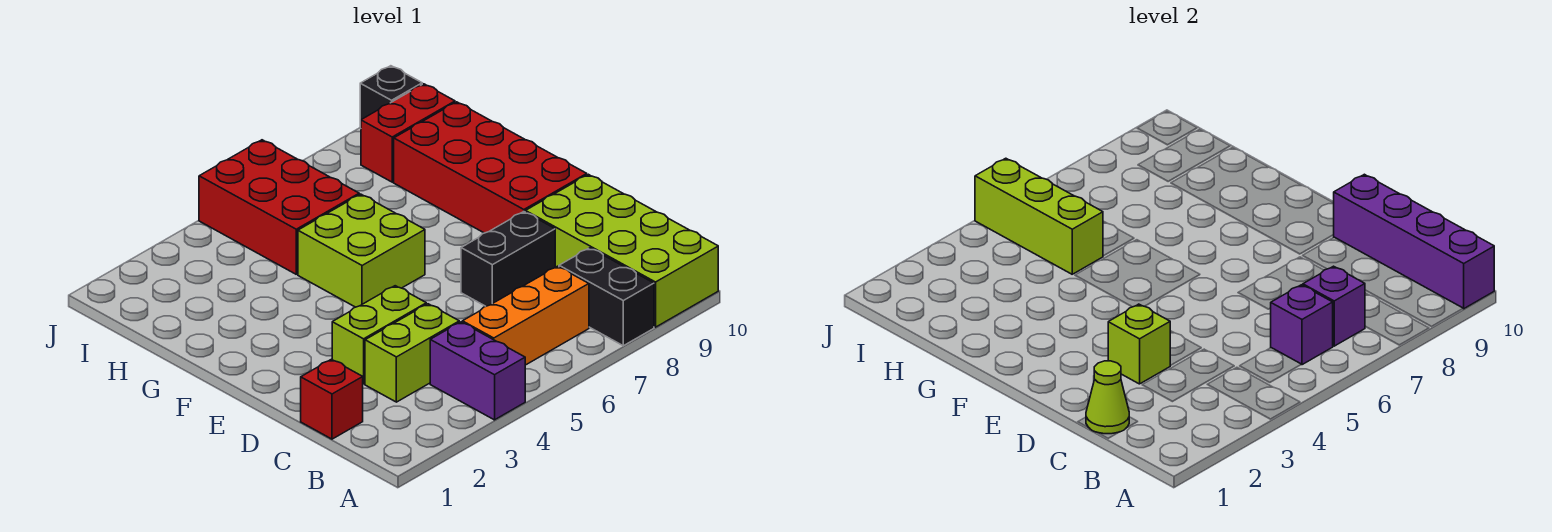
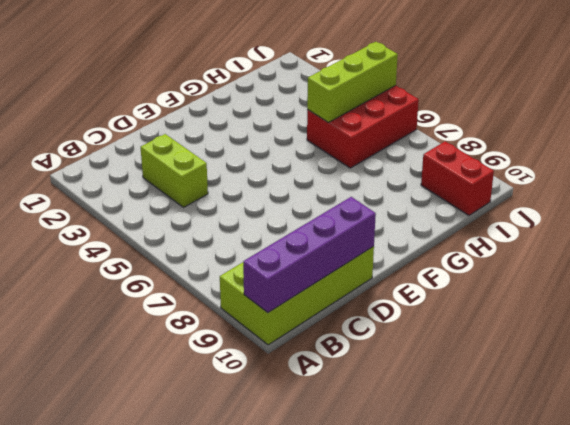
none -> purple 1x2 brick [430,322,525,420]
none -> black 1x2 brick [559,248,654,346]
none -> orange 1x3 brick [462,266,589,365]

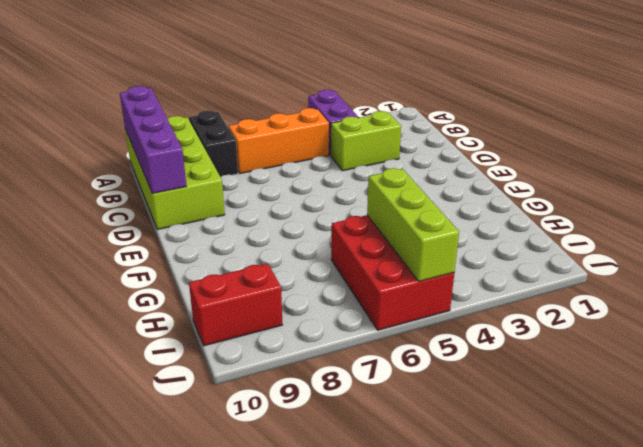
none -> red 1x1 brick [301,359,363,439]
none -> lime 1x2 brick [332,286,426,384]
none -> black 1x2 brick [461,212,555,306]

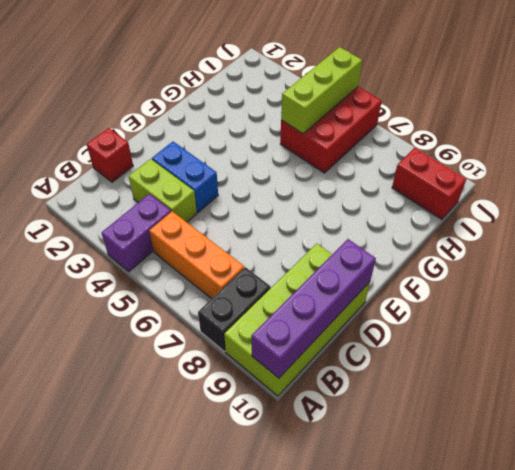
blue 1x2 brick [152,142,218,213] -> lime 1x2 brick [332,286,426,384]
none -> black 1x2 brick [461,212,555,306]
none -> red 2x4 brick [394,102,587,233]
none -> lime 2x2 brick [298,194,425,307]

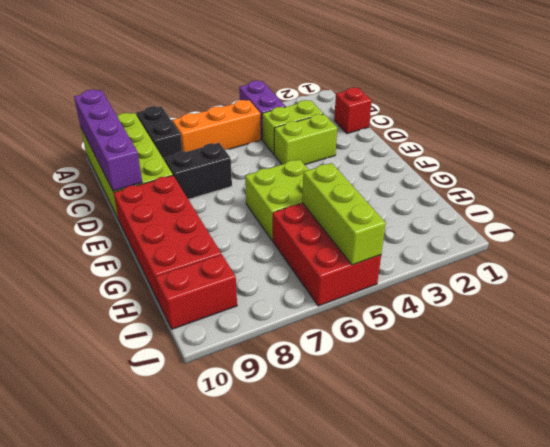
none -> black 1x1 brick [360,66,422,128]
none -> purple 1x1 brick [1271,285,1333,365]
none -> purple 1x1 brick [1303,266,1365,346]

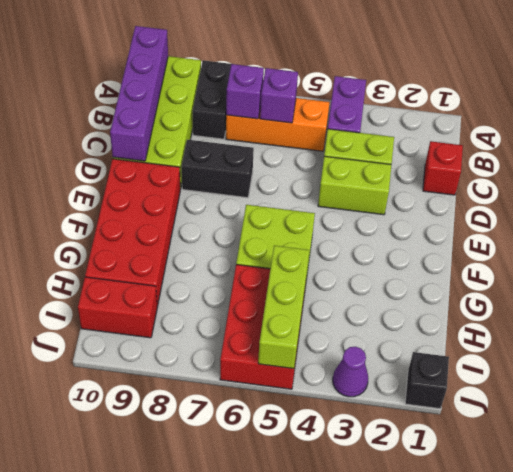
black 1x1 brick [405,352,449,409] -> black 1x1 brick moved to [360,66,422,128]
purple 1x1 cone [333,347,368,397] -> none
none -> lime 1x1 cone [1086,361,1129,434]
none -> lime 1x1 brick [1108,304,1171,384]

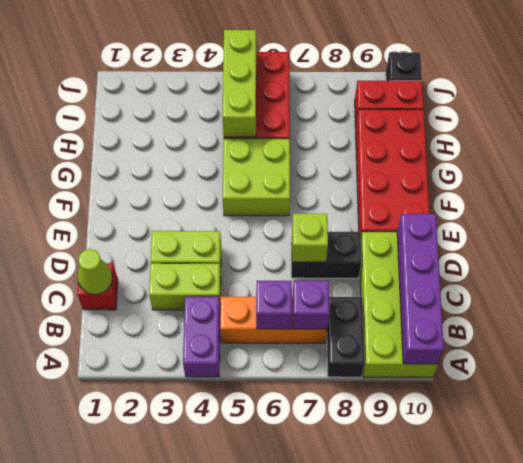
lime 1x1 brick [292,214,328,262] -> lime 1x1 brick moved to [1108,304,1171,384]

